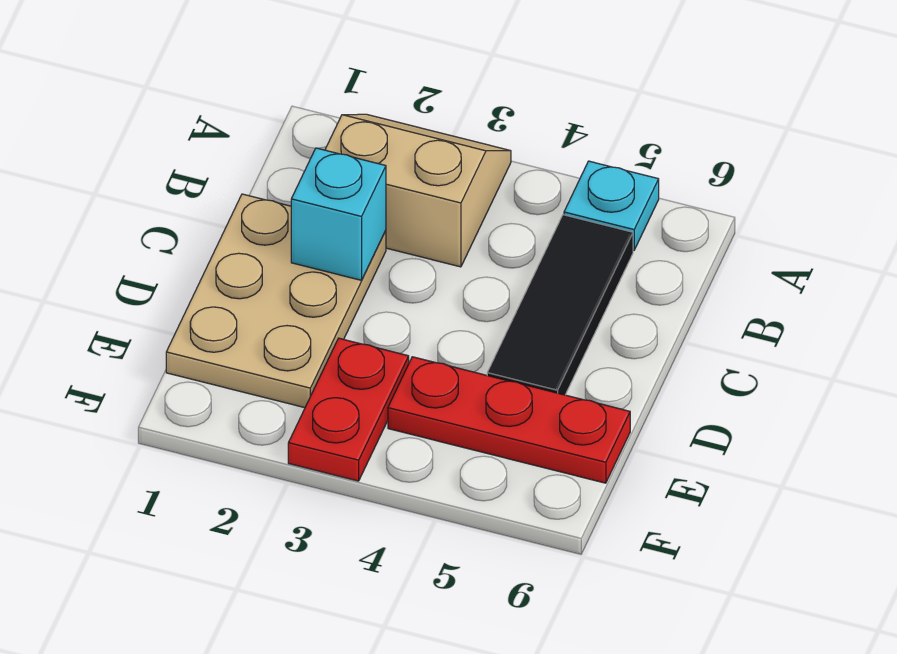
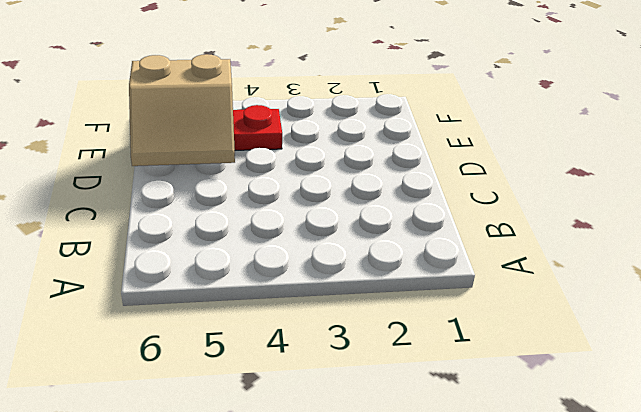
tan 2x2 slope [129,54,235,166] -> tan 2x2 slope moved to [325,114,511,267]
none -> cyan 1x1 plate [564,161,659,250]
none -> black 1x3 tile [487,215,633,395]

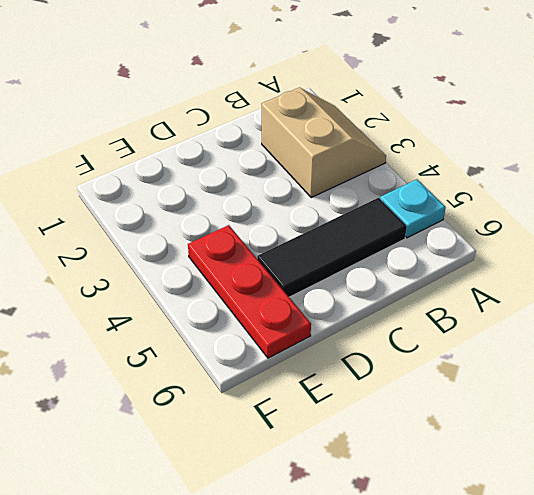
none -> tan 2x3 plate [166,194,386,408]
none -> red 1x2 plate [288,338,409,481]

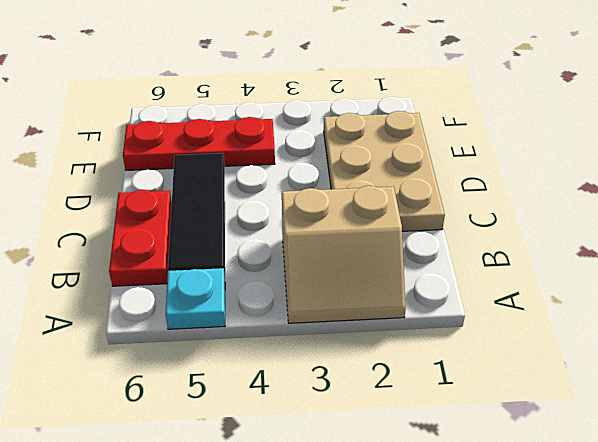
red 1x2 plate [109,190,172,286] -> red 1x2 plate moved to [288,338,409,481]
none -> cyan 1x1 brick [291,148,386,280]

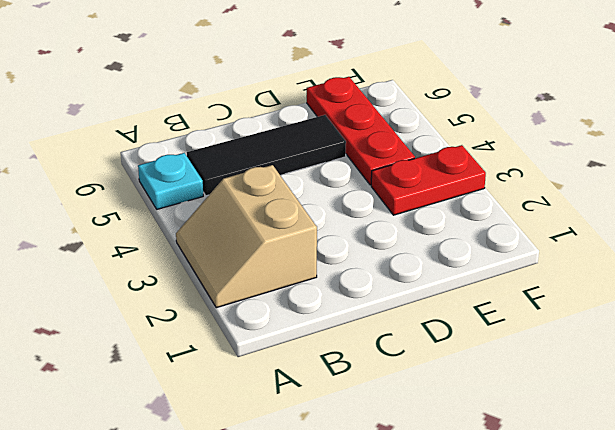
none -> tan 2x3 plate [166,194,386,408]
none -> cyan 1x1 brick [291,148,386,280]

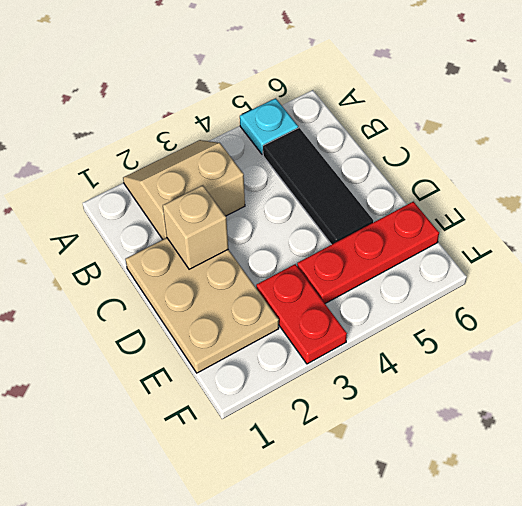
tan 1x1 brick [163,185,228,269] -> cyan 1x1 brick [291,148,386,280]

